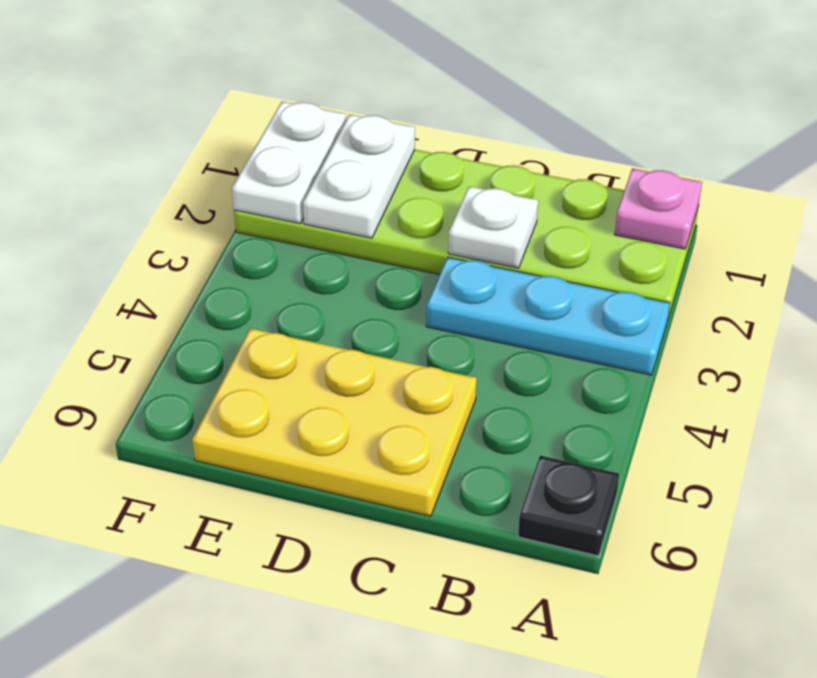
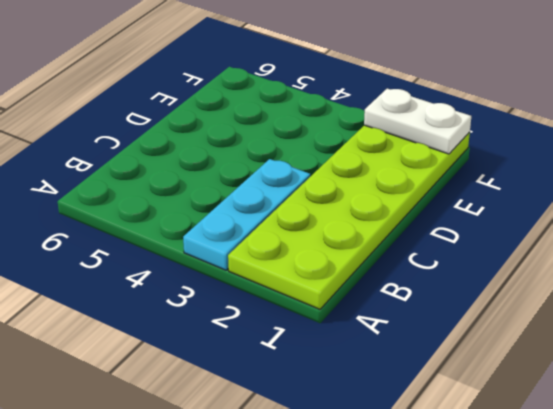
none -> black 1x1 plate [518,456,619,556]
none -> yellow 2x3 plate [192,328,477,516]

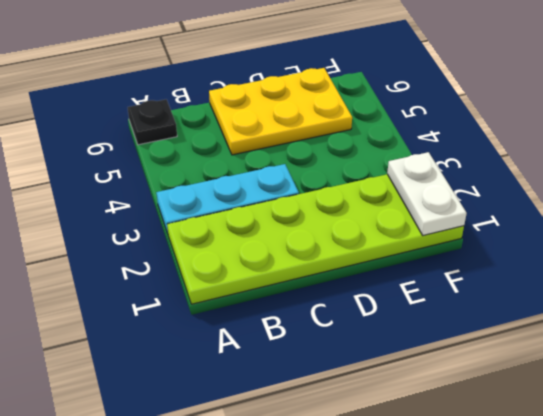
none -> pink 1x1 plate [615,168,702,249]
none -> white 1x1 plate [448,186,538,268]

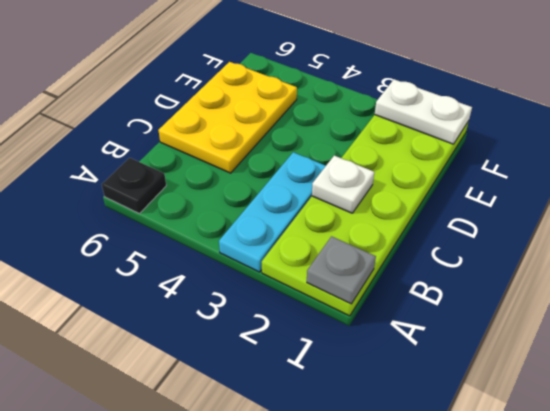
grey 1x1 plate [307,236,376,304] -> pink 1x1 plate [615,168,702,249]
none -> white 1x2 plate [303,115,415,238]

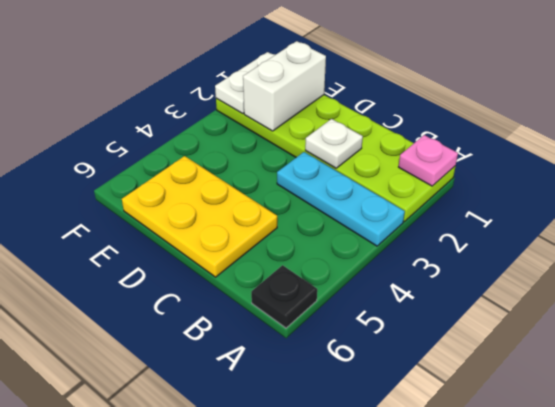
white 1x2 brick [243,41,326,131] -> white 1x2 plate [303,115,415,238]

